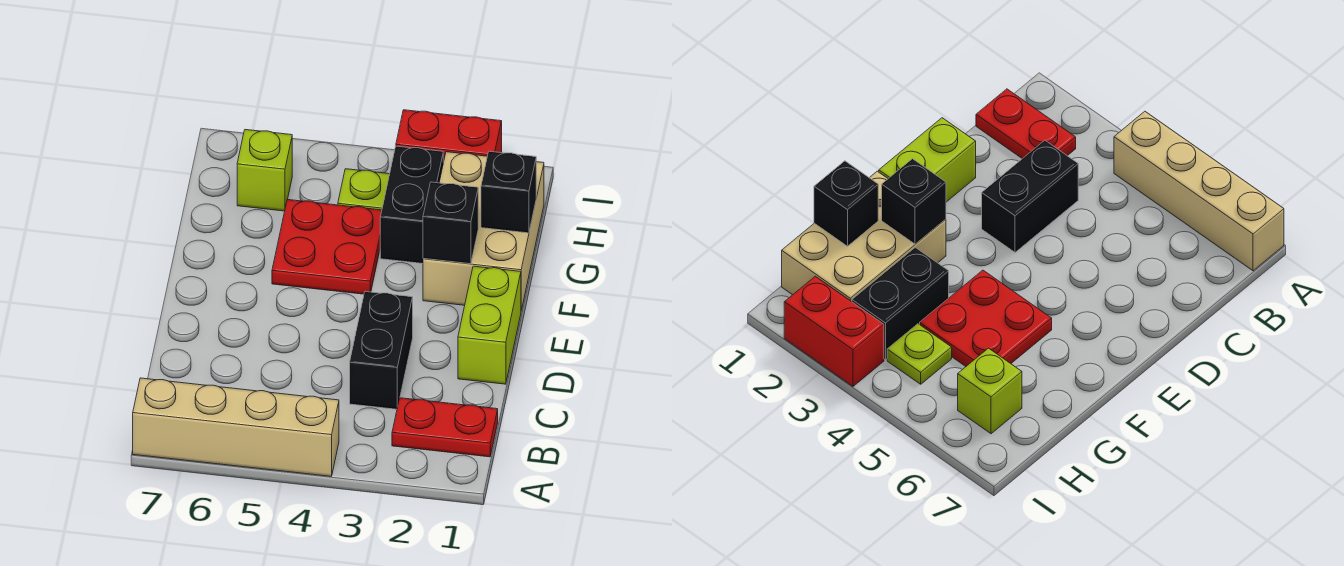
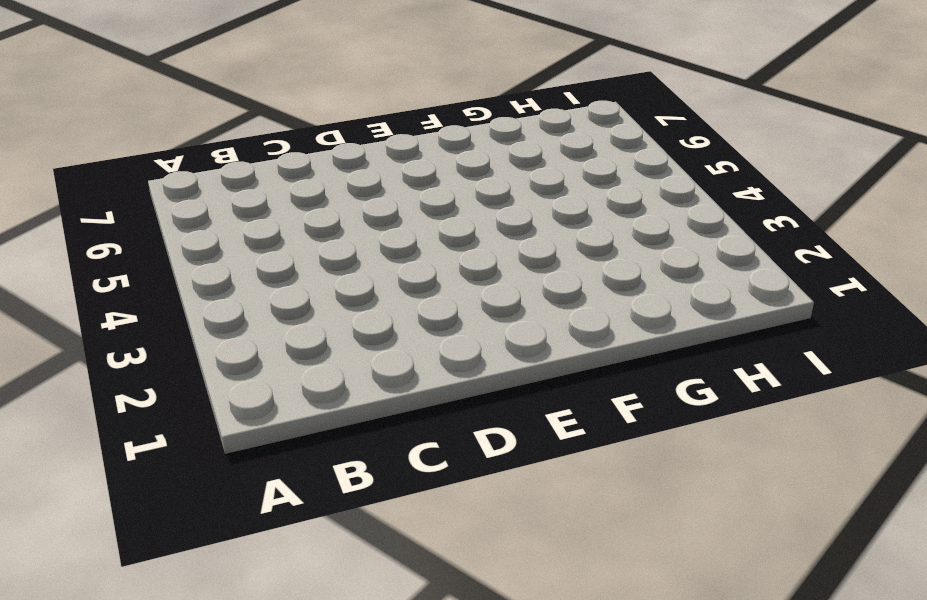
none -> tan 1x4 brick [133,378,339,476]
none -> red 1x2 plate [392,398,498,457]
none -> black 1x2 brick [350,291,413,409]

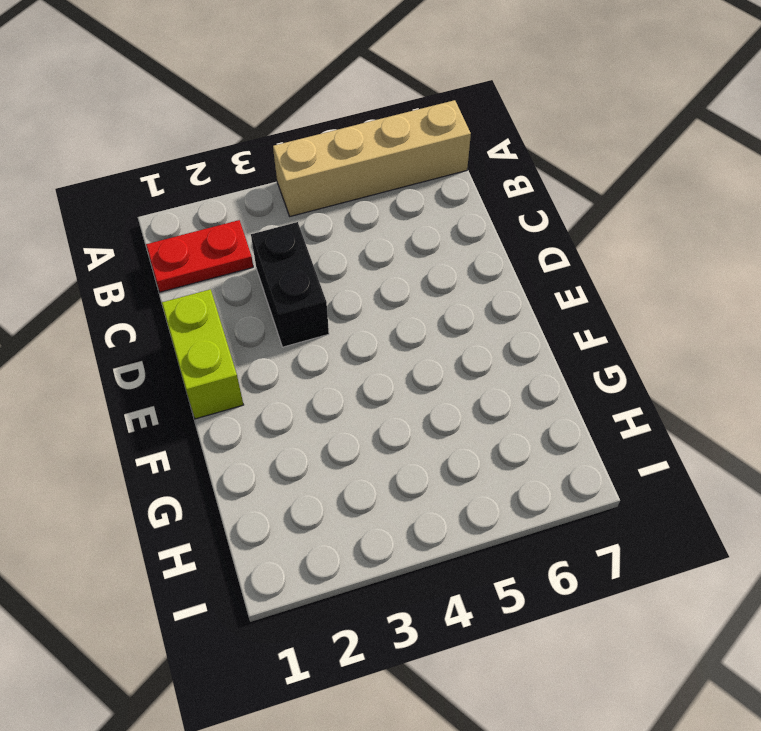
none -> tan 2x3 brick [423,152,544,310]
none -> red 2x2 plate [272,199,382,294]
none -> black 1x2 brick [380,146,443,264]

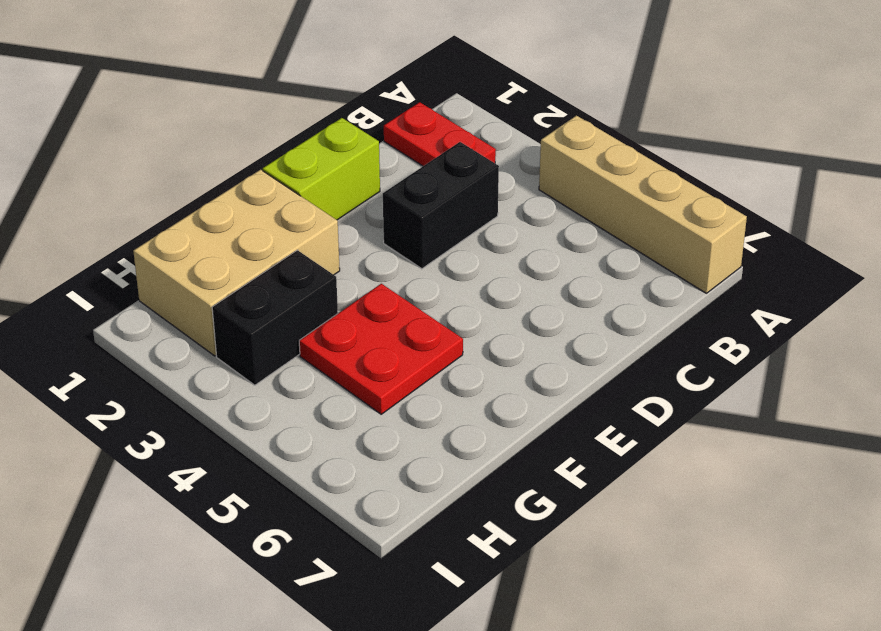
none -> lime 1x1 plate [338,169,389,210]
none -> lime 1x1 brick [237,130,292,211]
none -> red 1x2 brick [396,110,502,162]

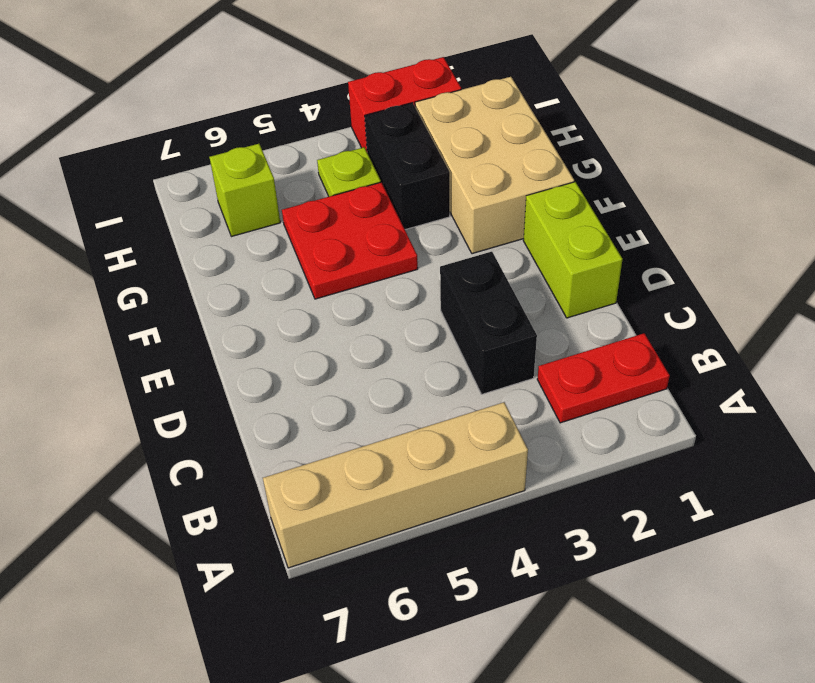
none -> black 1x1 brick [423,182,478,264]
none -> black 1x1 brick [481,151,536,233]

